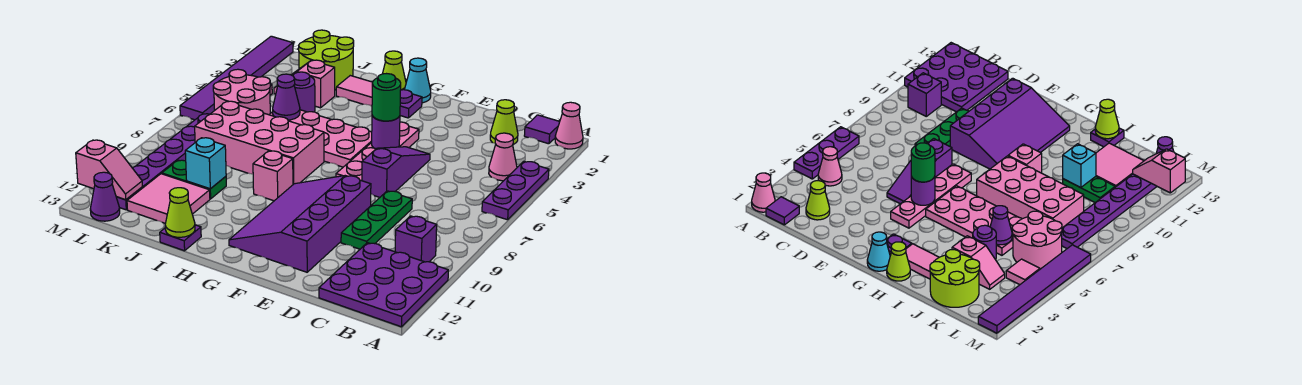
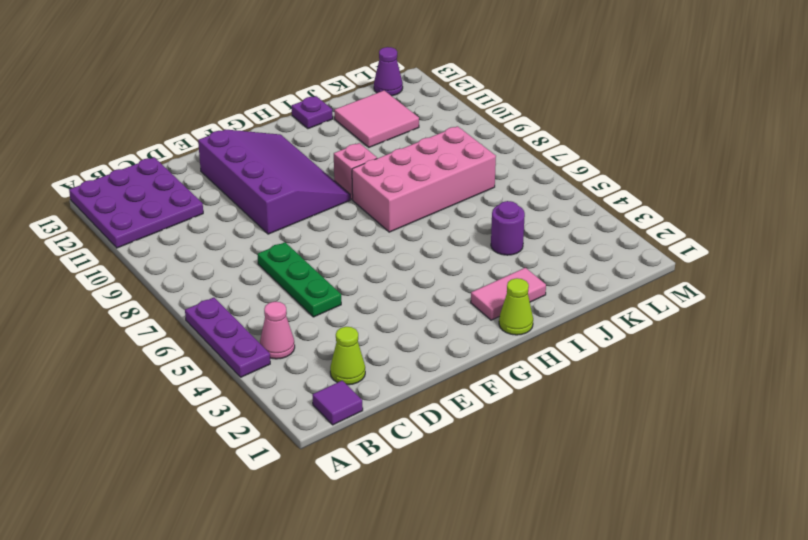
green 1x3 plate [257,242,341,317] -> green 1x3 plate moved to [341,191,412,249]
none -> pink 1x1 cone [555,102,583,149]
none -> purple 1x1 brick [395,216,437,262]
none -> purple 1x3 slope [362,147,430,197]
none -> pink 1x4 plate [336,122,419,181]

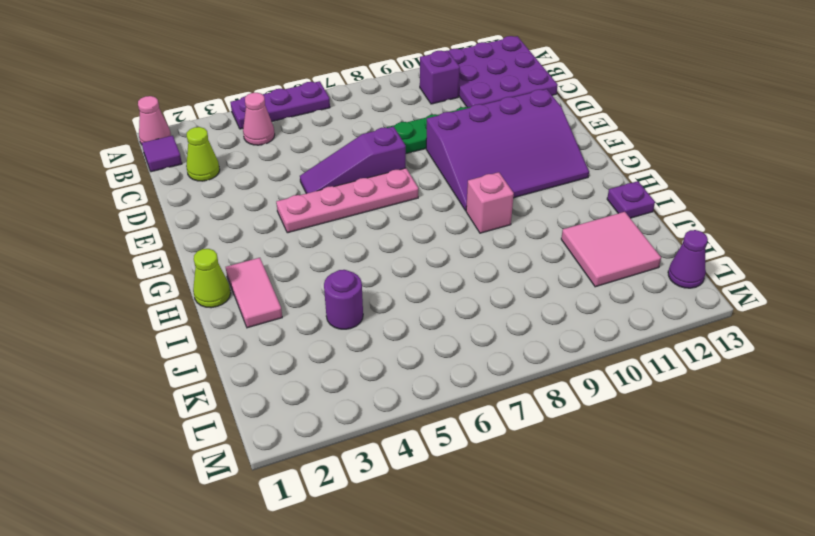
none -> cyan 1x1 cone [405,58,431,103]
none -> purple 1x1 plate [400,90,422,118]
none -> pink 2x4 plate [269,110,372,167]
none -> pink 2x4 brick [195,101,324,184]

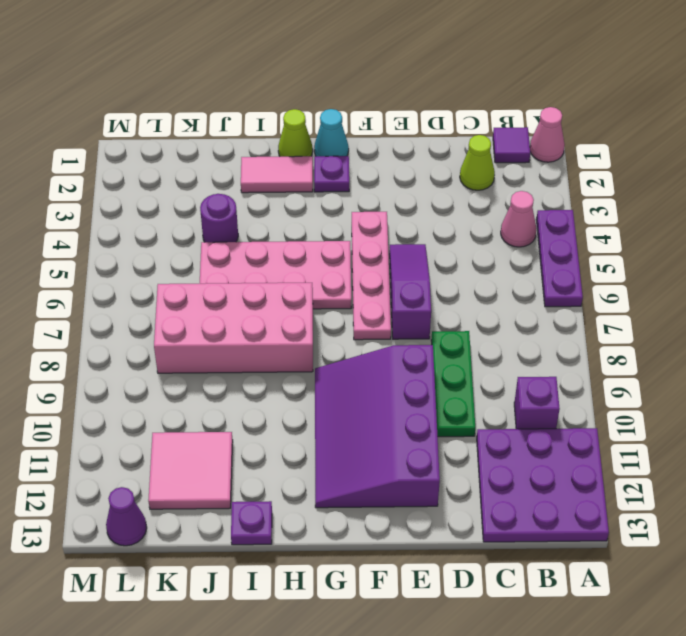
none -> pink 1x1 brick [253,151,293,201]
none -> lime 2x2 round brick [299,30,354,90]
none -> pink 1x2 slope [274,60,335,108]
none -> green 1x2 plate [162,160,226,199]

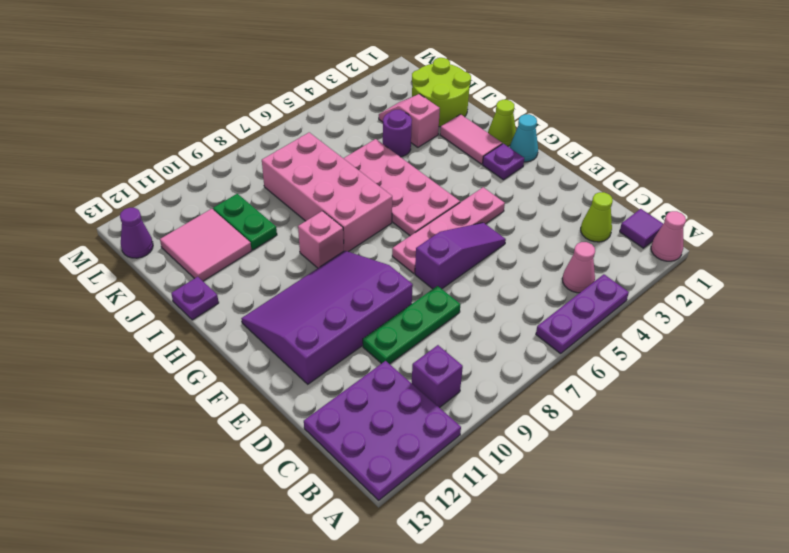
none -> pink 2x2 round brick [213,69,270,115]
none -> pink 1x1 tile [1006,259,1040,285]
none -> purple 1x6 plate [116,114,210,210]
none -> purple 1x6 tile [180,36,293,120]

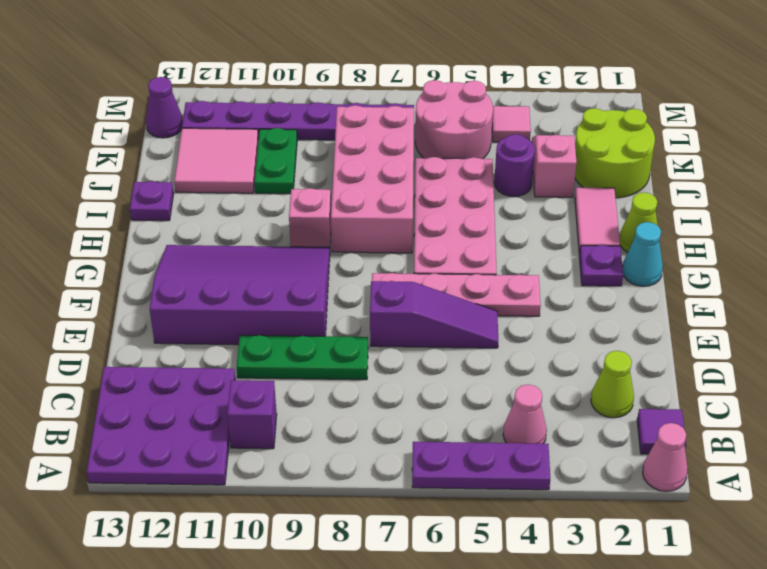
none -> purple 1x6 tile [180,36,293,120]
none -> purple 1x1 round brick [372,116,400,149]
none -> lime 1x1 cone [165,188,195,237]
none -> purple 1x1 cone [273,74,300,120]

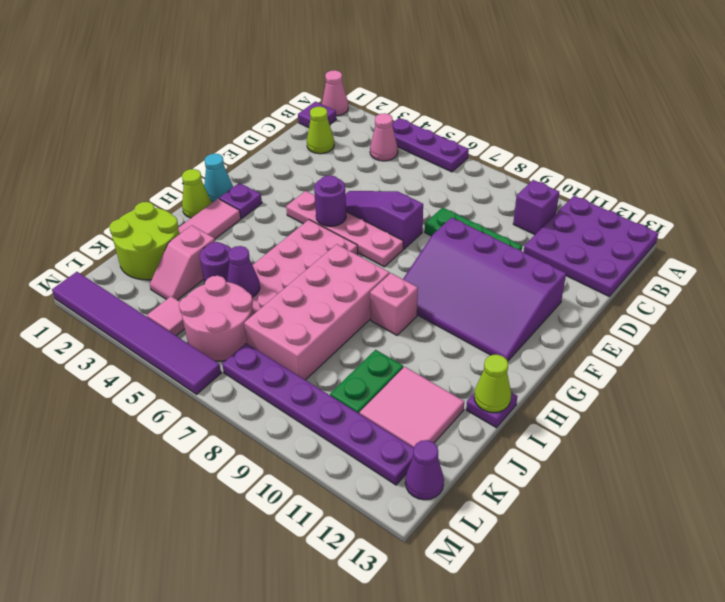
none -> cyan 1x1 brick [185,138,226,189]
none -> pink 1x2 slope [76,140,143,200]
none -> green 1x1 round brick [372,74,401,121]

